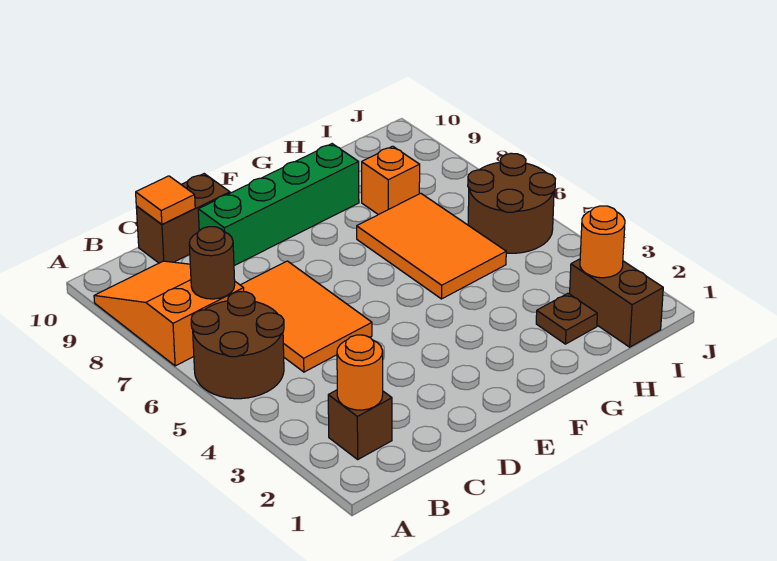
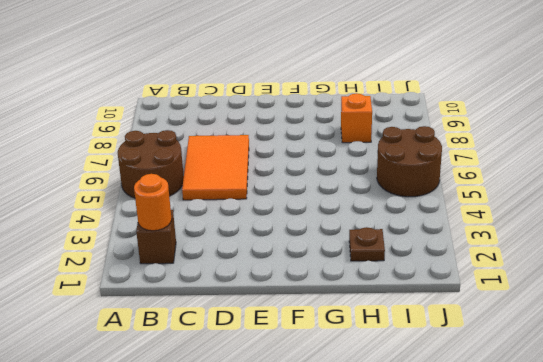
none -> orange 2x3 slope [94,261,244,366]
none -> brown 1x2 brick [136,174,230,263]
none -> green 1x4 brick [198,144,359,266]

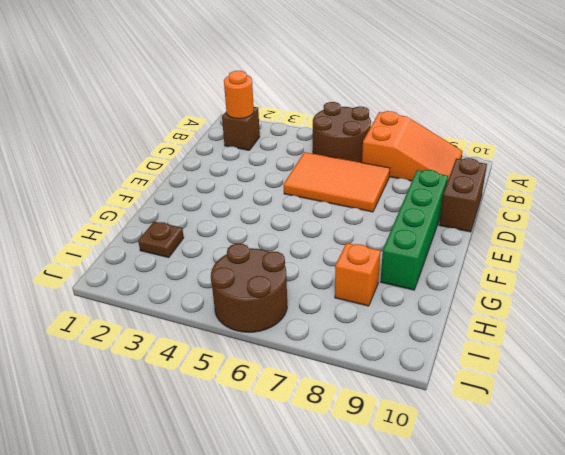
none -> orange 2x3 tile [357,193,506,299]
none -> brown 1x2 brick [570,259,663,347]
none -> brown 1x1 round brick [189,227,235,299]

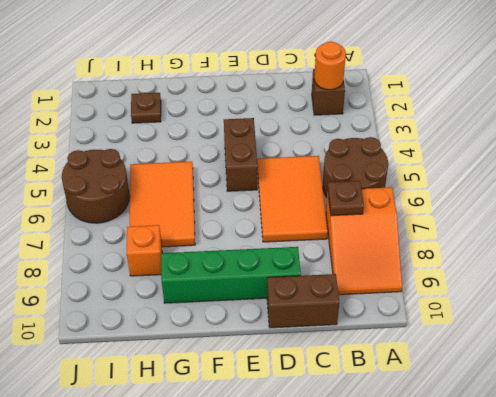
brown 1x1 plate [328,181,364,216] -> brown 1x1 round brick [189,227,235,299]
brown 1x2 brick [224,118,257,191] -> brown 1x2 brick moved to [570,259,663,347]
none -> orange 1x1 tile [136,176,195,224]
none -> orange 1x1 round brick [580,206,625,278]

